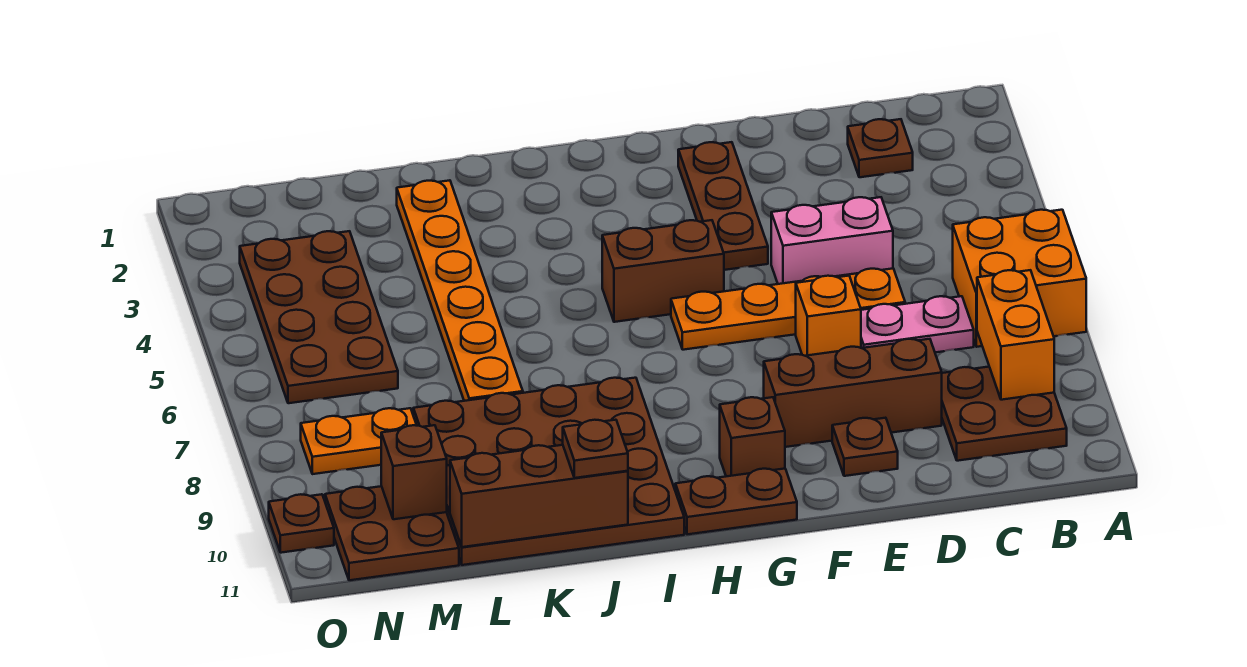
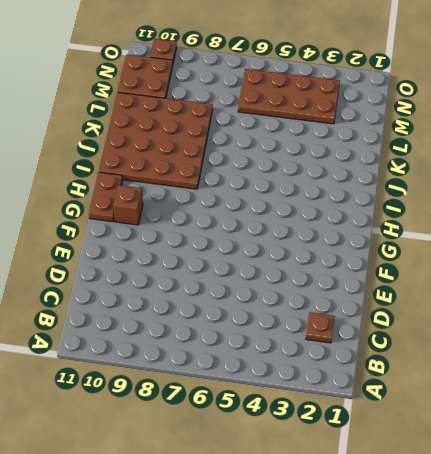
none -> orange 2x2 brick [953,210,1086,347]
none -> brown 2x2 plate [942,367,1067,461]
none -> pink 1x2 plate [861,296,974,352]

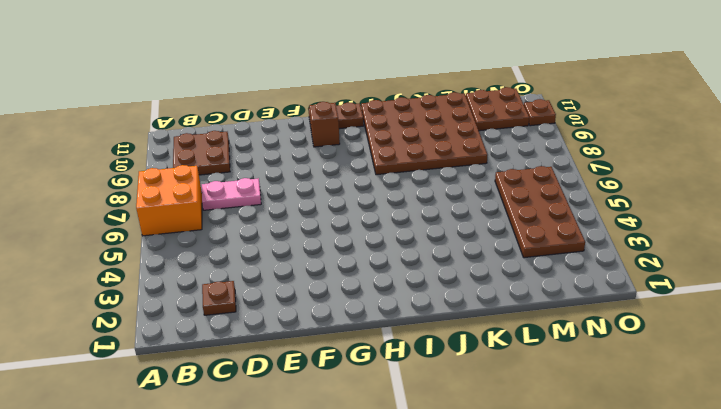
none -> pink 1x2 brick [771,197,893,284]
none -> orange 1x4 plate [671,269,905,350]
none -> brown 1x3 brick [764,339,942,447]

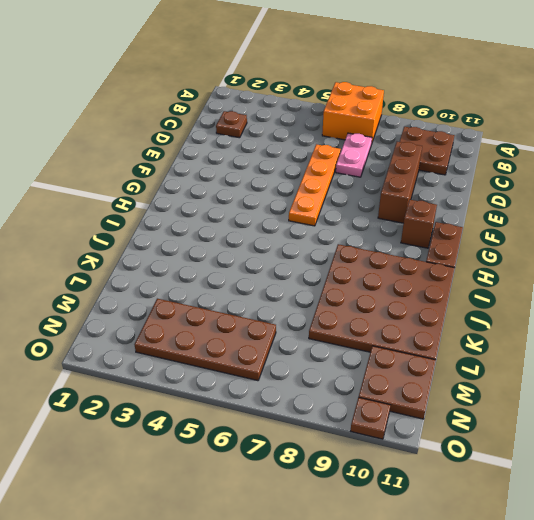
none -> pink 1x2 brick [771,197,893,284]
none -> orange 1x1 brick [796,276,861,356]
none -> brown 1x1 plate [832,418,898,476]

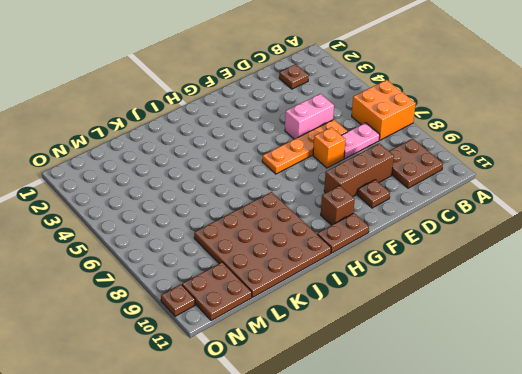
none -> brown 1x3 plate [678,142,768,270]
none -> brown 1x2 brick [602,220,724,322]
none -> orange 1x6 plate [397,180,523,401]

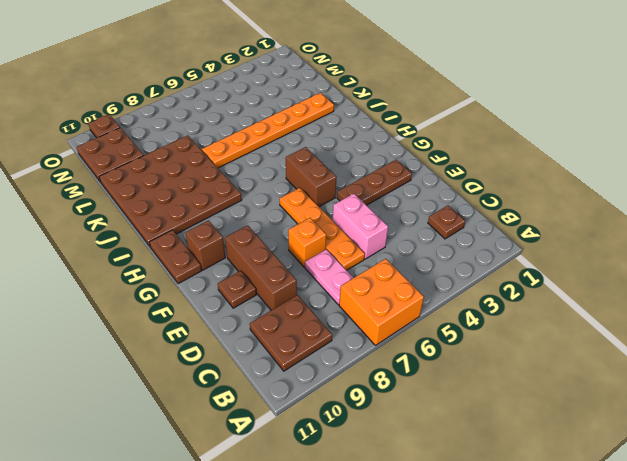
none -> brown 2x4 plate [240,231,398,403]
none -> orange 1x2 plate [301,408,417,474]
none -> orange 1x2 brick [977,270,1054,400]

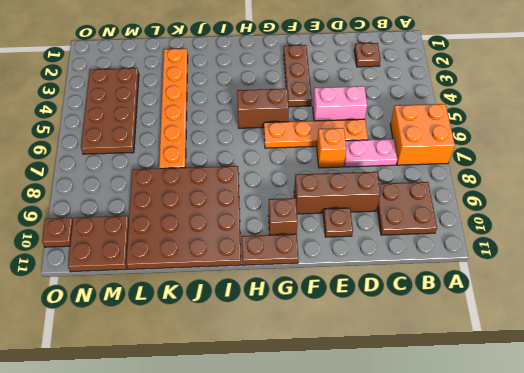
none -> orange 1x2 plate [301,408,417,474]
none -> orange 1x2 brick [977,270,1054,400]
none -> brown 1x3 brick [450,445,628,547]

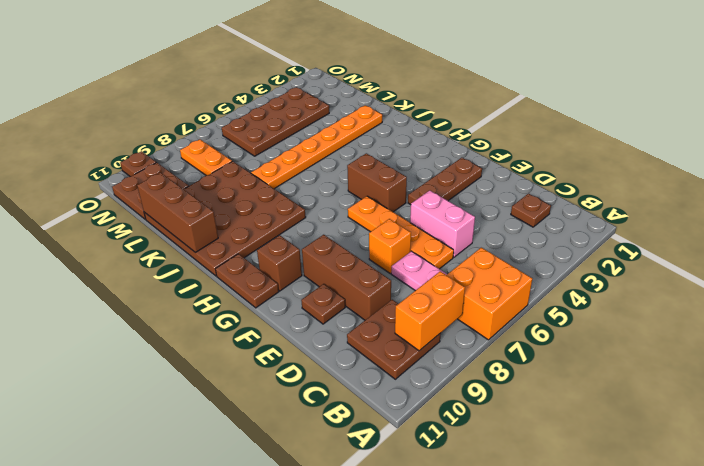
none -> brown 1x1 brick [381,425,447,519]
none -> brown 1x1 plate [563,420,628,478]

